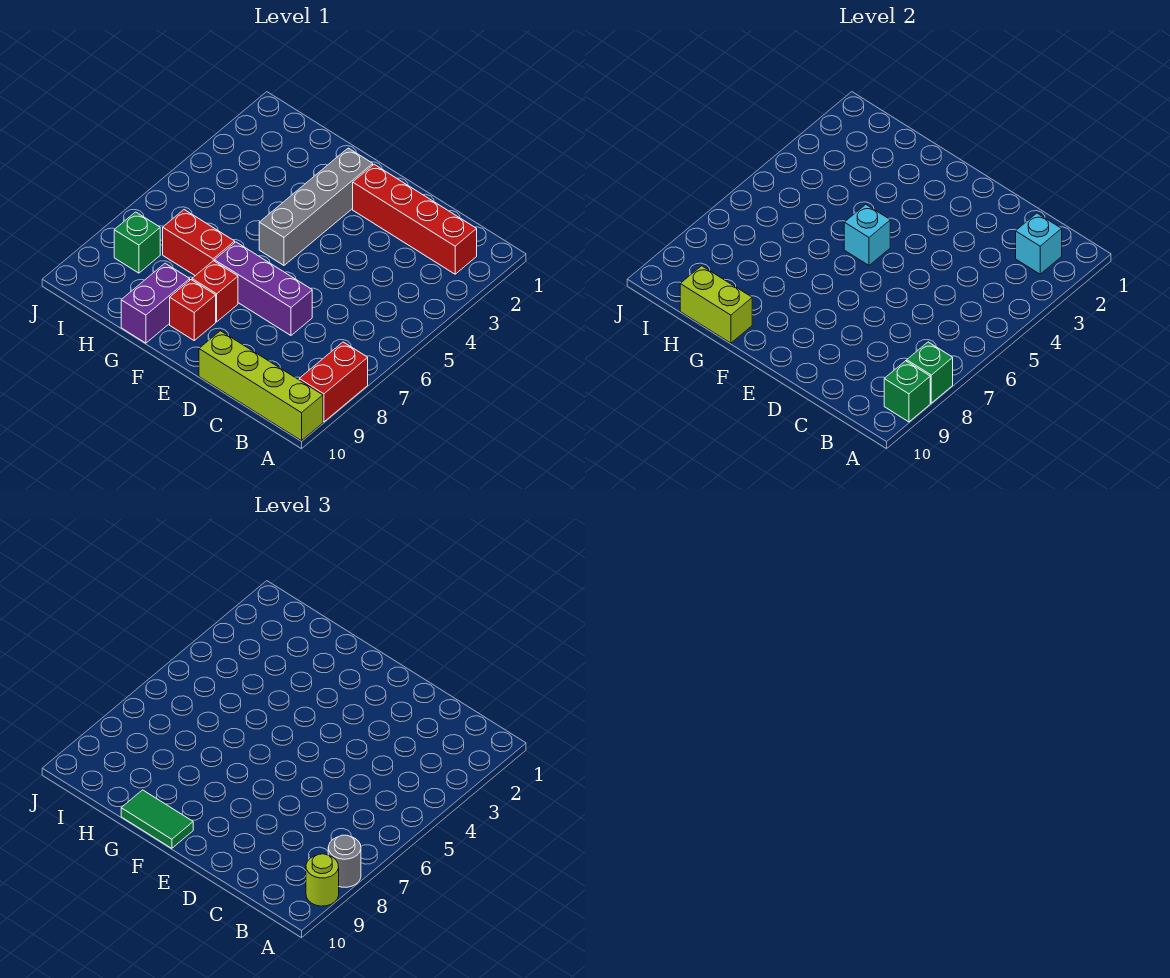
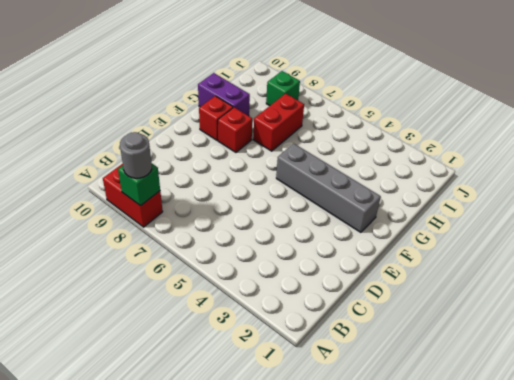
none -> lime 1x4 brick [199,331,323,441]
none -> red 1x4 brick [353,164,477,274]
none -> purple 1x3 brick [215,242,312,335]

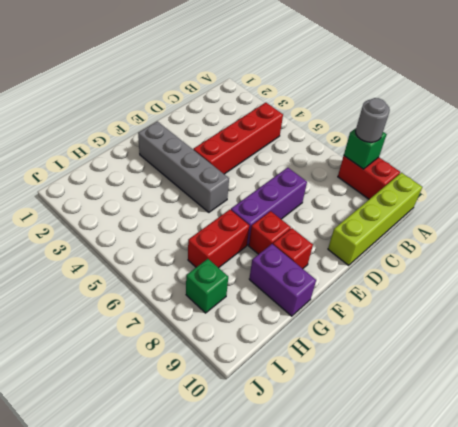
red 1x4 brick [193,103,283,174] -> red 1x4 brick moved to [353,164,477,274]
none -> green 1x1 brick [884,361,930,422]
none -> cyan 1x1 brick [1016,213,1062,274]
none -> cyan 1x1 brick [844,205,890,265]

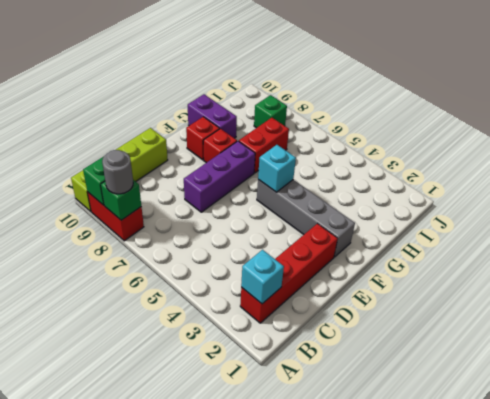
none -> lime 1x2 brick [680,266,752,343]
none -> lime 1x1 round brick [306,854,339,906]
none -> green 1x2 tile [121,790,193,848]

